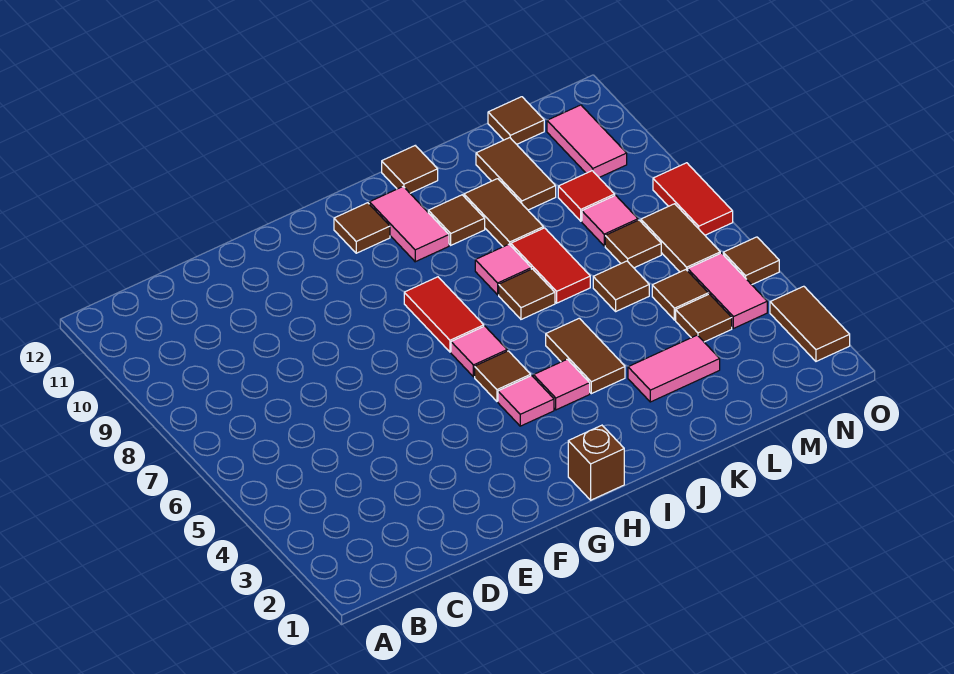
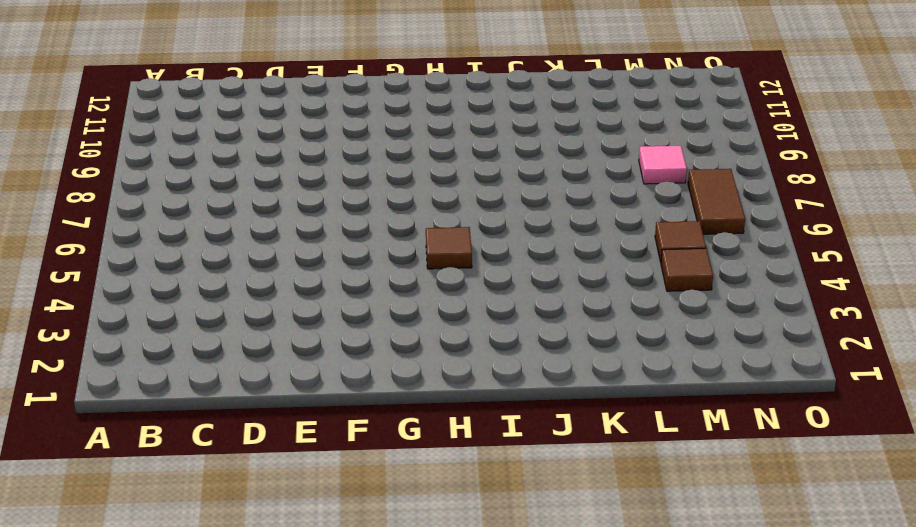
none -> brown 1x1 brick [568,425,624,500]
none -> pink 1x1 tile [498,376,554,426]
none -> pink 1x1 tile [451,326,507,377]
none -> red 1x2 tile [404,277,484,352]

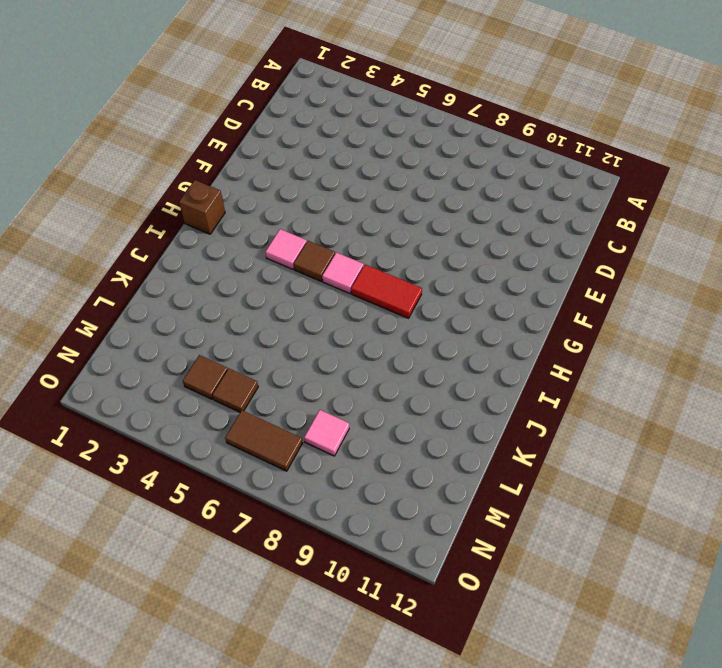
none -> brown 1x1 tile [334,203,390,253]
none -> pink 1x1 tile [533,359,590,410]
none -> pink 1x2 tile [369,187,449,262]
none -> brown 1x2 tile [546,318,625,394]

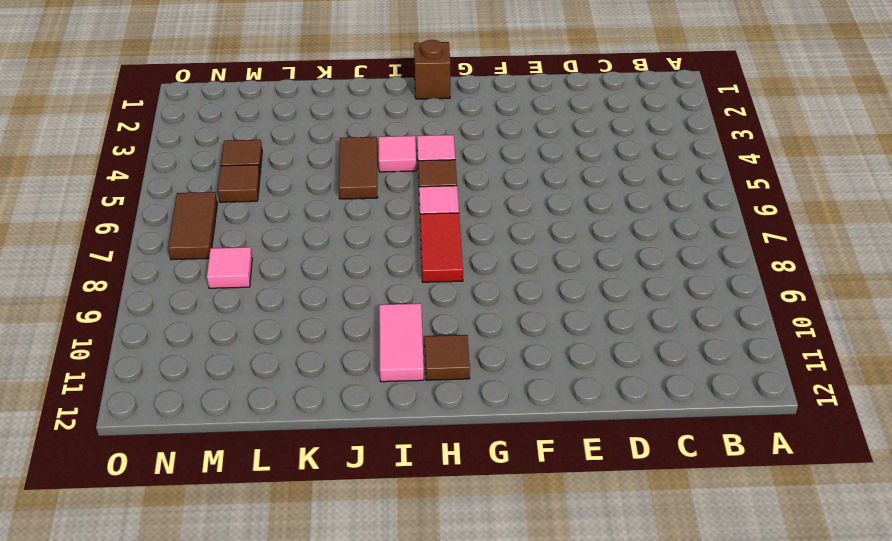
none -> brown 1x1 tile [499,269,555,319]
none -> pink 1x1 tile [475,244,531,295]
none -> brown 1x1 tile [428,195,485,245]
none -> brown 1x1 tile [382,146,438,193]

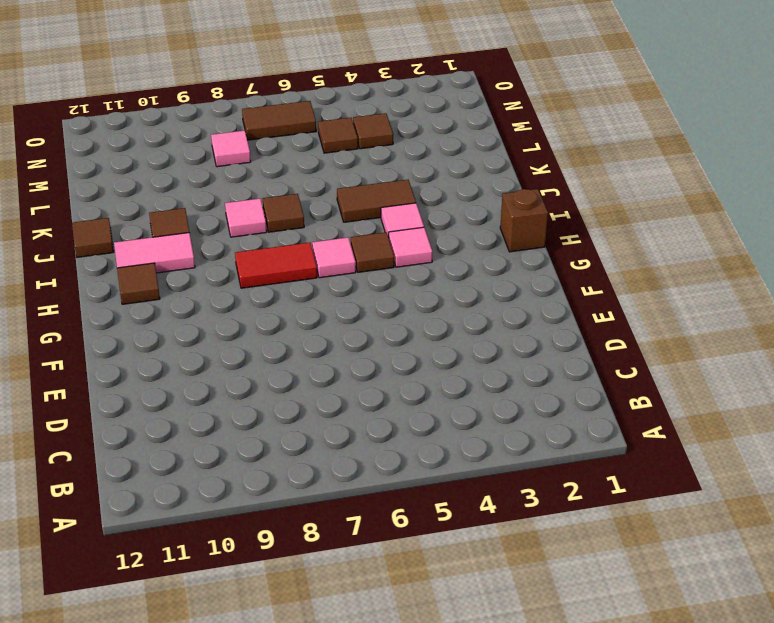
none -> pink 1x2 tile [628,335,720,402]
none -> red 1x2 tile [511,228,590,303]
none -> brown 1x2 tile [464,179,544,247]
none -> brown 1x1 tile [593,261,649,311]

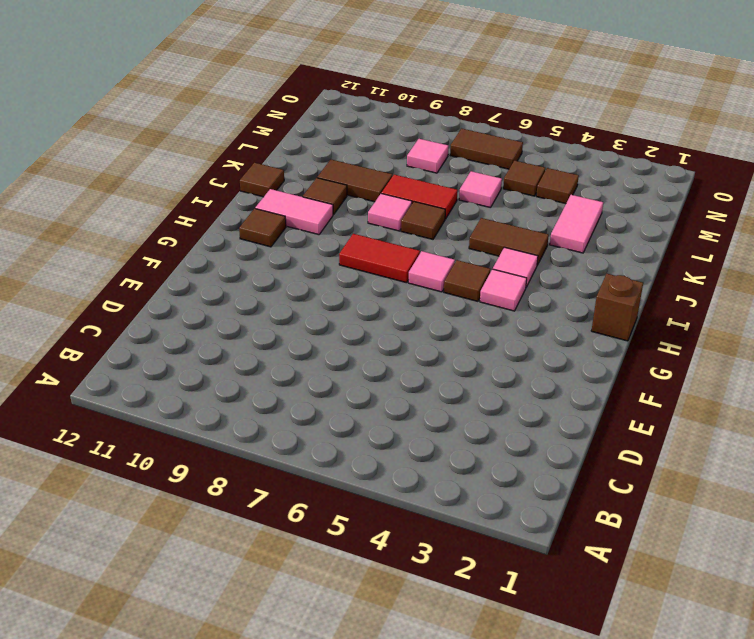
pink 1x1 tile [459,171,502,208] -> brown 1x1 tile [593,261,649,311]
none -> brown 1x2 tile [476,138,556,210]
none -> brown 1x1 tile [605,220,661,268]
none -> red 1x1 tile [558,171,615,221]
none -> brown 1x1 tile [488,97,544,144]

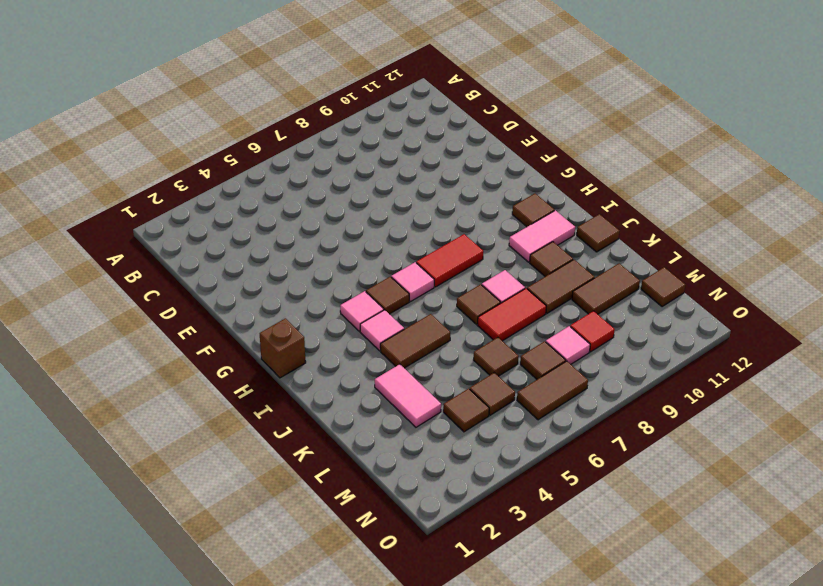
none -> pink 1x2 tile [688,253,767,328]
none -> pink 1x2 tile [547,105,627,177]
none -> brown 1x2 tile [770,286,850,361]
none -> brown 1x1 tile [723,237,779,285]

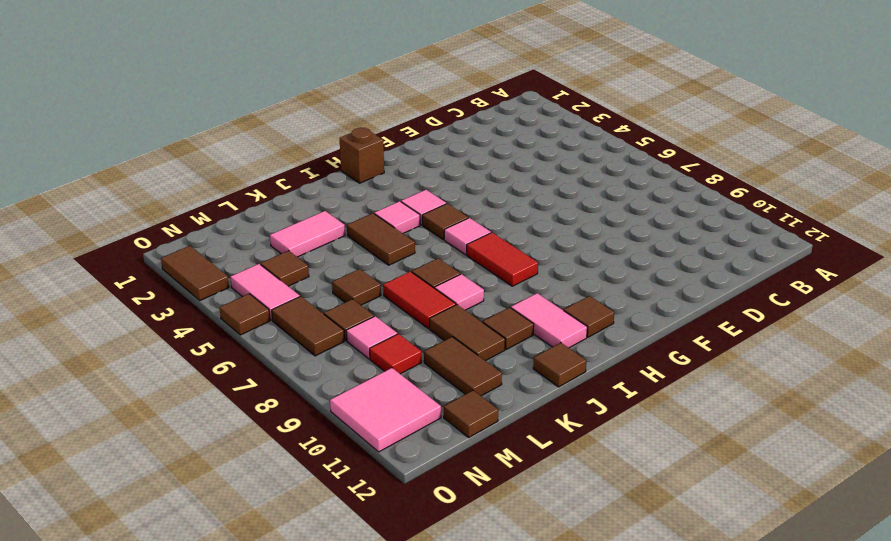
pink 2x2 tile [330,368,441,452] -> pink 1x2 tile [547,105,627,177]
none -> brown 1x1 tile [652,270,708,320]
none -> red 1x2 tile [653,163,733,235]

